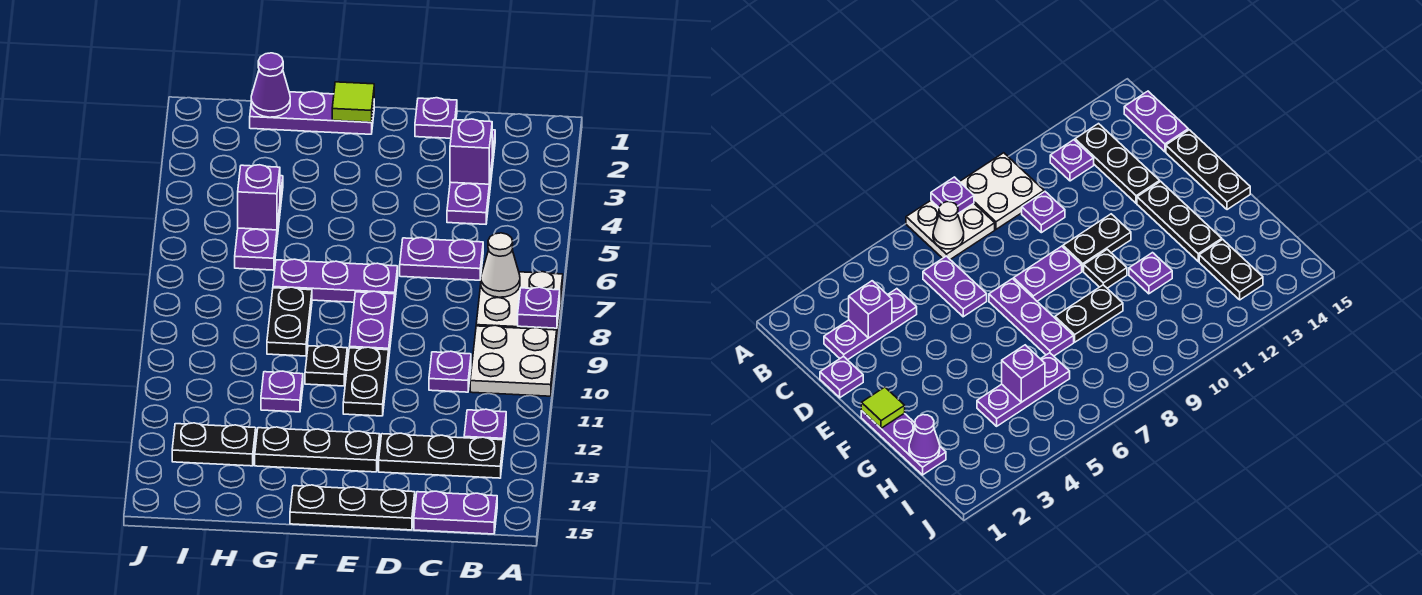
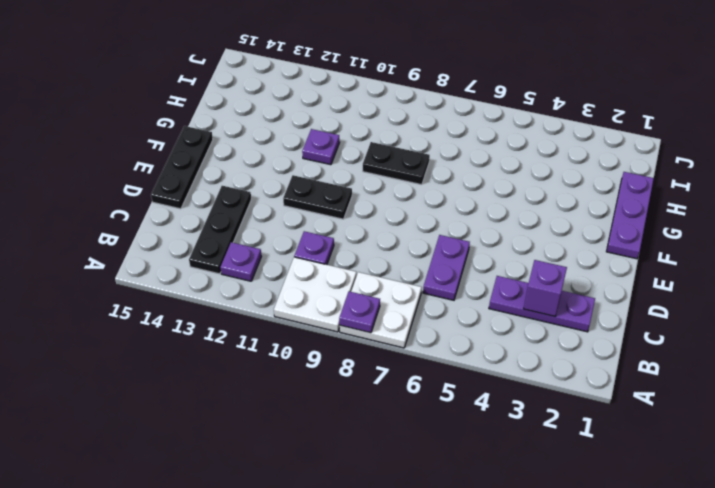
none -> purple 1x2 plate [414,491,497,534]
none -> purple 1x1 plate [415,98,457,138]
none -> purple 1x3 plate [273,259,398,302]

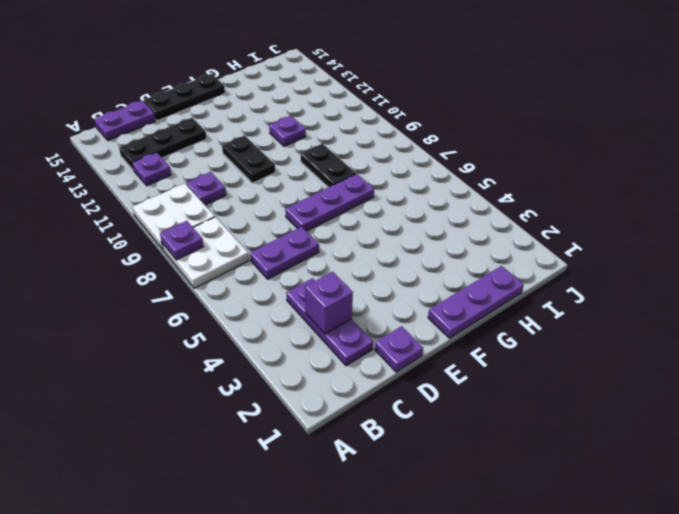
none -> purple 1x2 plate [349,291,395,353]
none -> black 1x3 plate [255,427,380,472]
none -> black 1x1 plate [305,345,347,386]

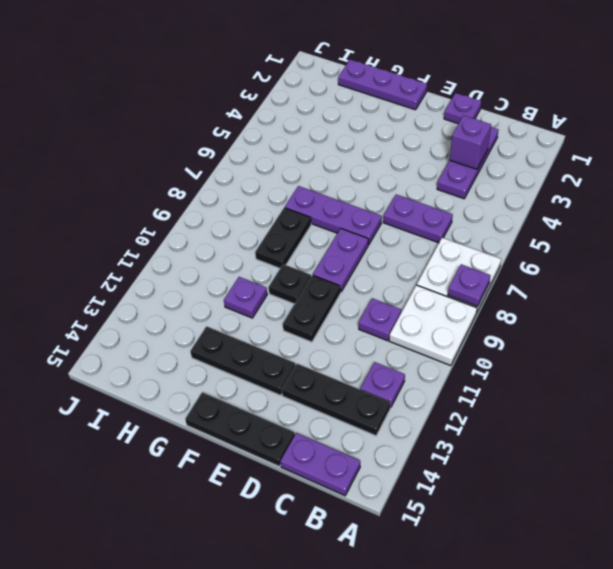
none -> purple 1x3 plate [235,176,283,270]
none -> black 1x2 plate [172,423,256,466]
none -> white 1x1 cone [481,233,520,297]

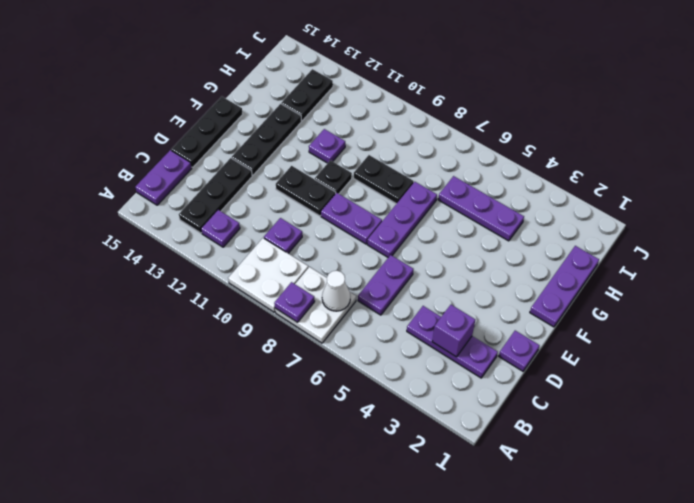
none -> lime 1x1 tile [332,82,374,122]
none -> purple 1x1 cone [251,53,290,117]
none -> purple 1x1 brick [238,165,280,230]

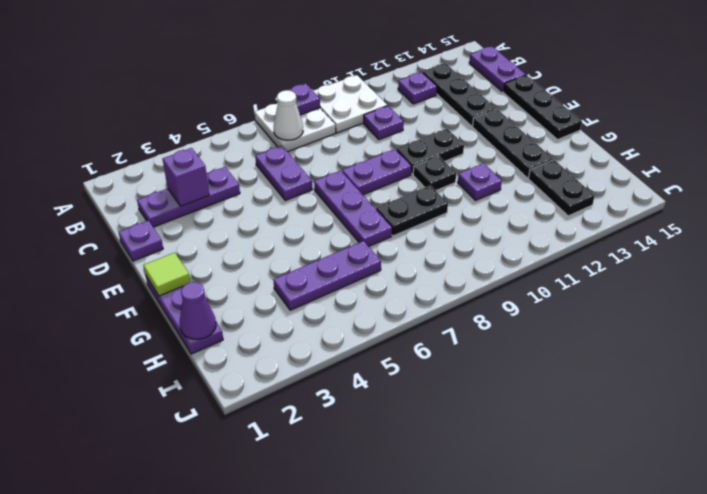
none -> purple 1x1 brick [238,165,280,230]

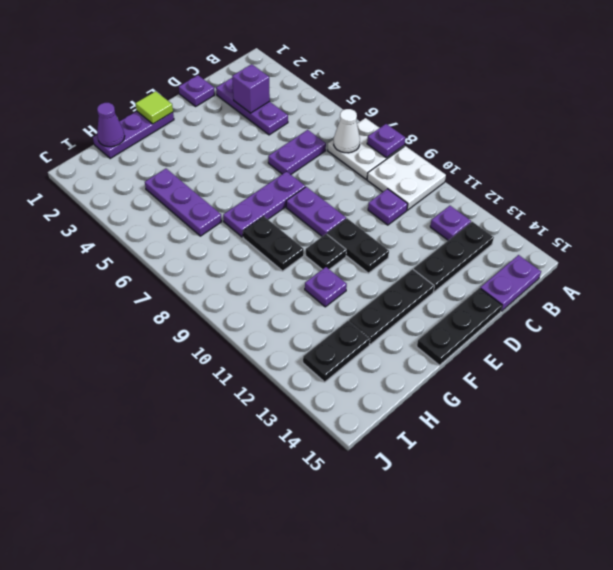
none -> purple 1x1 brick [238,165,280,230]

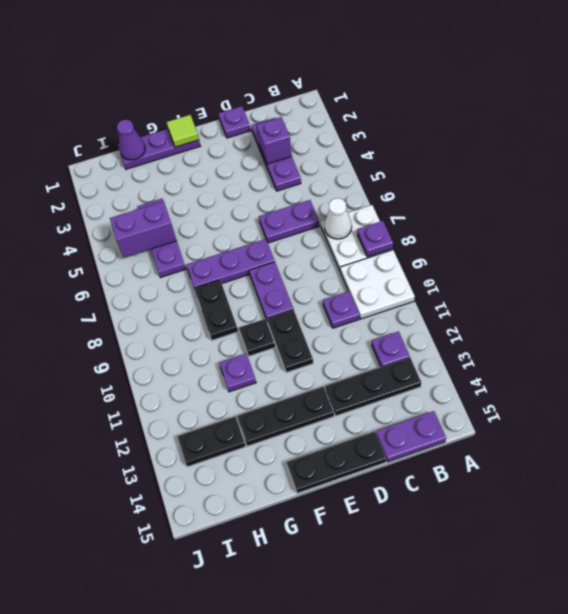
purple 1x2 brick [110,201,177,258] -> purple 1x1 brick [238,165,280,230]

